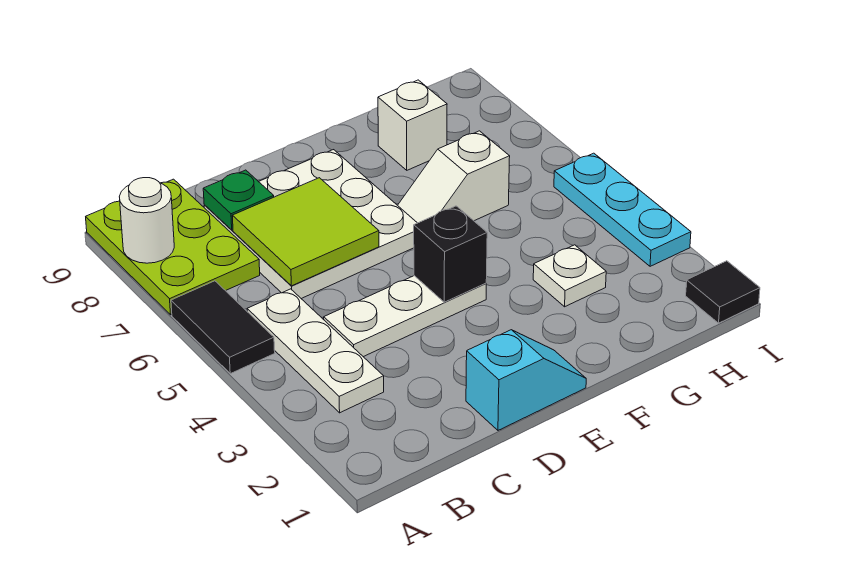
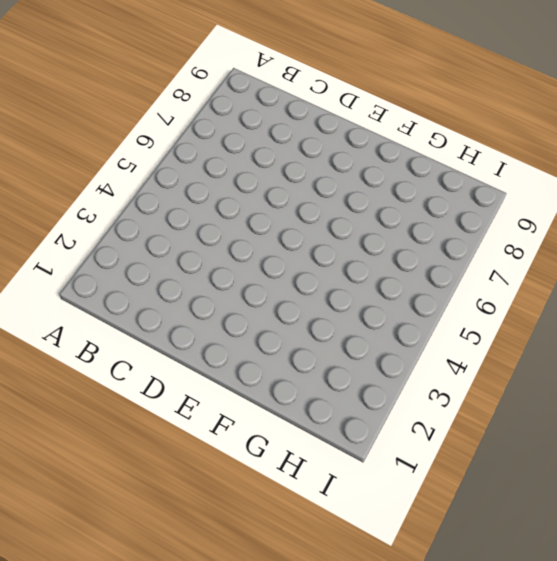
none -> black 1x2 tile [171,281,275,374]
none -> lime 2x3 plate [86,179,260,315]
none -> white 1x3 plate [247,289,384,413]

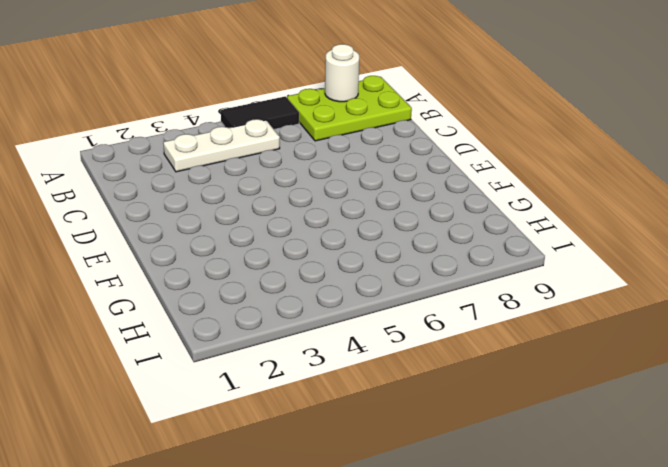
none -> white 1x3 plate [324,276,486,357]
none -> white 3x3 plate [204,150,417,299]
none -> cyan 1x2 slope [466,330,586,430]

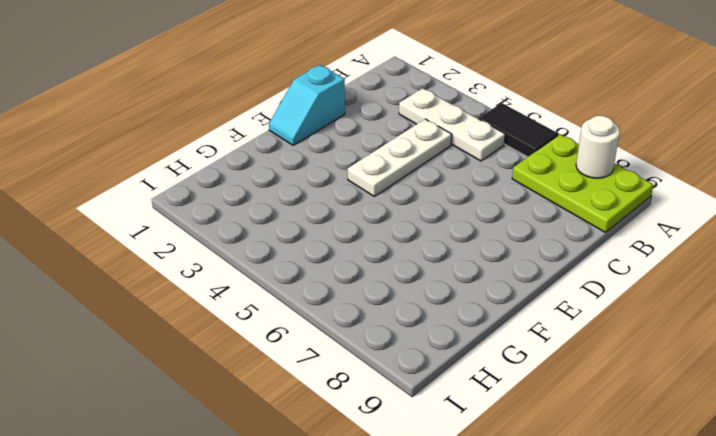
none -> white 3x3 plate [204,150,417,299]
none -> white 1x2 slope [398,131,510,223]
none -> white 1x1 plate [533,245,606,307]

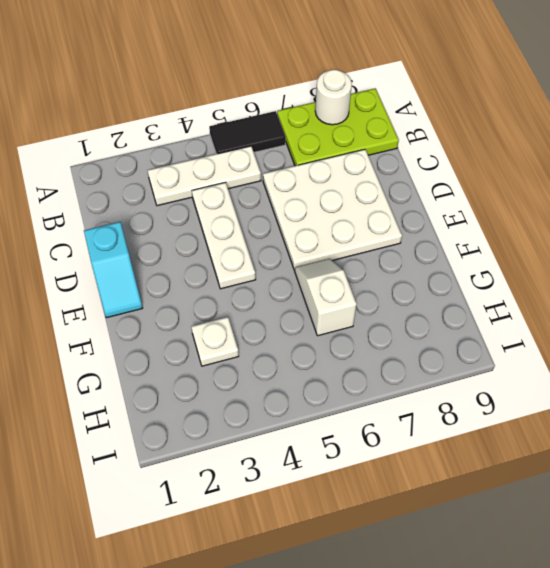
none -> white 1x1 brick [378,80,447,170]
none -> black 1x1 tile [686,261,760,323]
none -> cyan 1x3 plate [554,153,691,266]

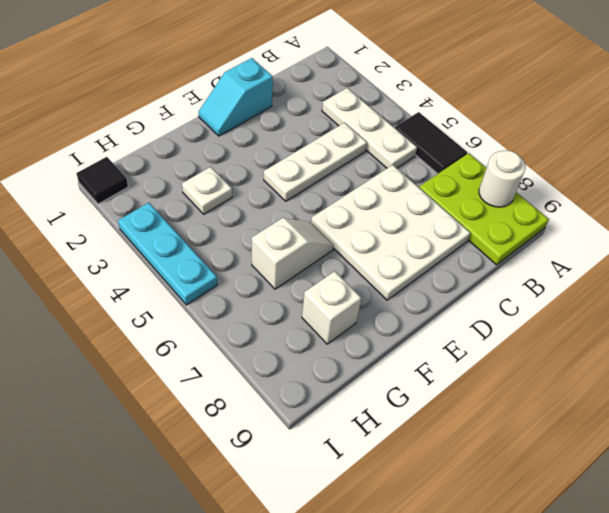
none -> lime 2x2 tile [232,178,379,286]
none -> green 1x1 plate [203,170,274,230]
none -> black 1x1 brick [414,206,487,302]

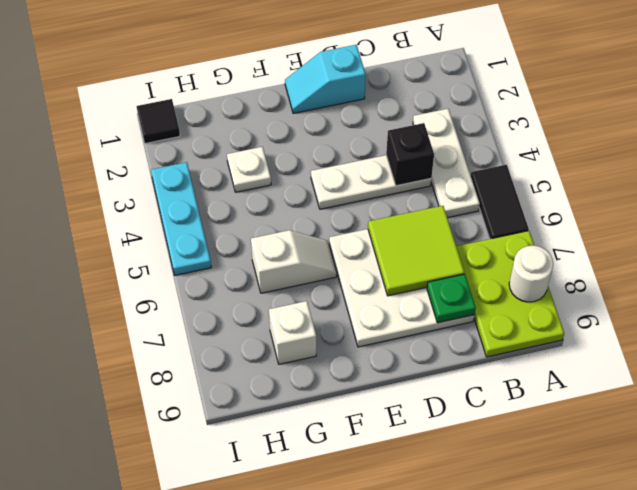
black 1x1 brick [386,123,434,186] -> black 1x1 brick moved to [414,206,487,302]

